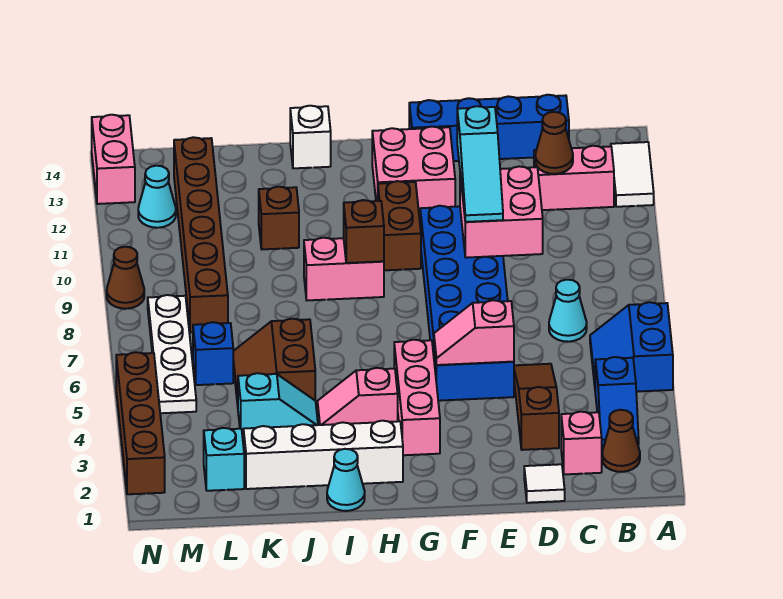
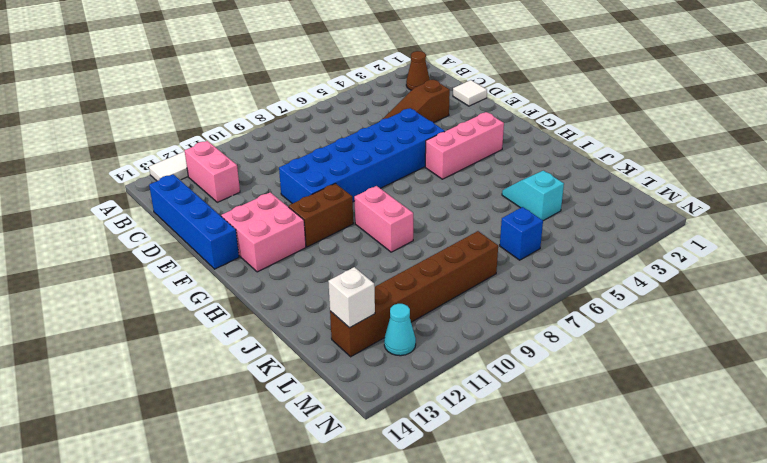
white 1x1 brick [328,267,375,328] -> white 1x1 brick moved to [290,106,331,168]
none -> blue 2x2 slope [590,302,673,392]
none -> blue 1x2 slope [595,357,639,446]
none -> pink 1x1 brick [561,412,602,474]
none -> cyan 1x1 cone [549,280,587,342]

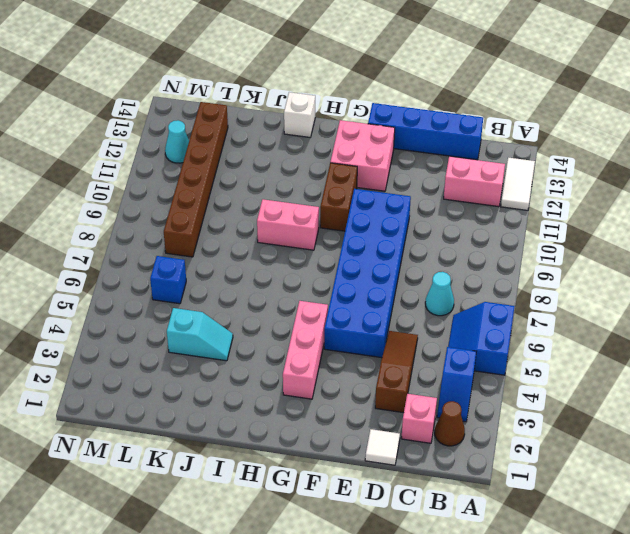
none -> white 1x4 brick [244,421,403,489]
none -> pink 1x2 slope [317,368,398,425]
none -> cyan 1x1 cone [327,449,365,511]
none -> brown 2x2 slope [233,319,315,405]

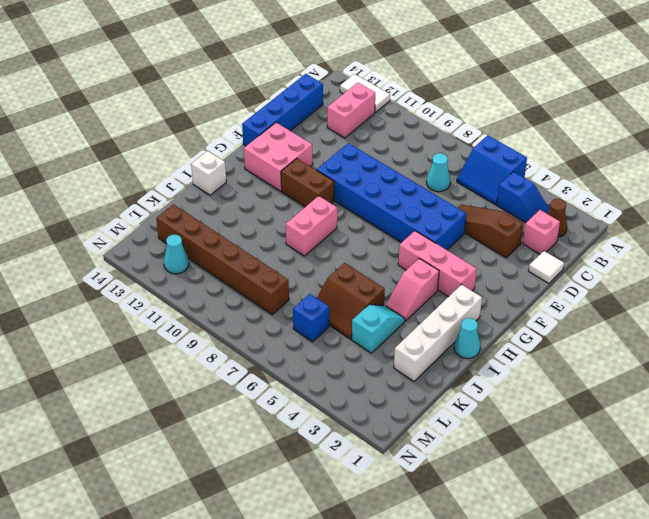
none -> brown 1x1 brick [259,187,299,249]
none -> cyan 1x1 brick [204,428,244,491]
none -> white 1x4 plate [148,295,196,413]
none -> brown 1x4 brick [116,352,165,494]

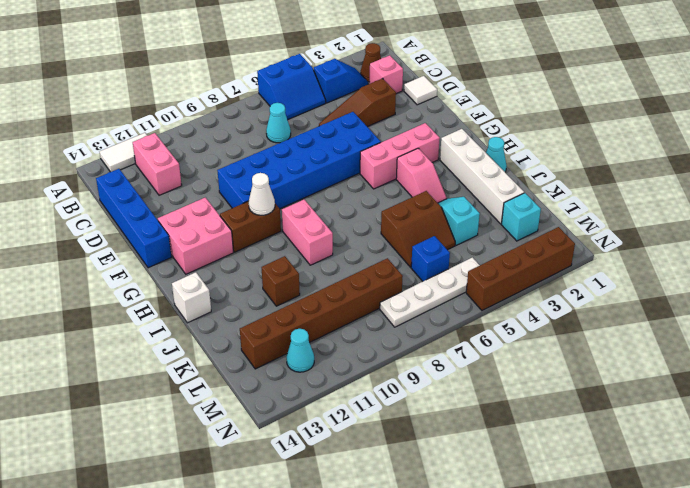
white 1x1 cone [249,173,275,215] -> none
none -> brown 1x1 cone [107,247,144,309]
none -> pink 1x2 brick [92,115,135,204]
none -> brown 1x1 cone [535,112,573,174]
none -> pink 2x2 brick [460,166,543,258]

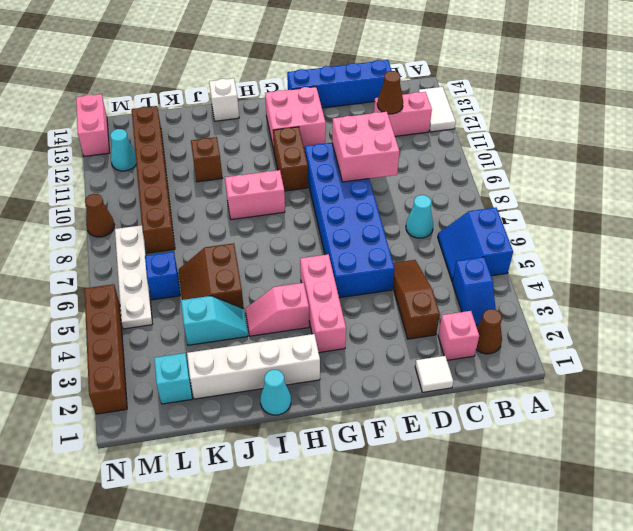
none -> pink 1x2 slope [434,300,514,365]
none -> brown 1x1 brick [344,200,384,263]
none -> cyan 1x3 slope [457,106,503,222]

